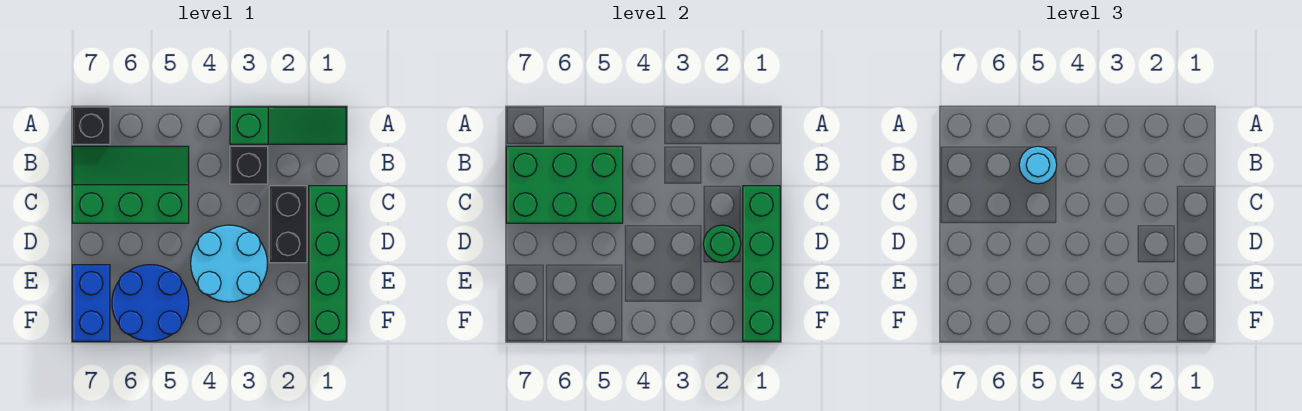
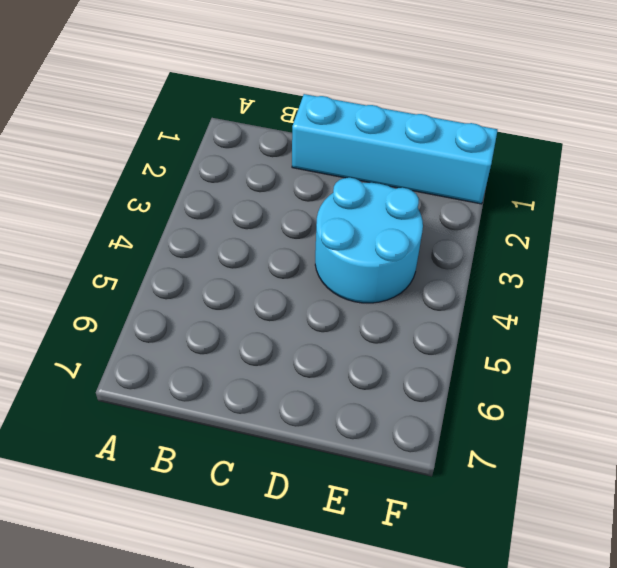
cyan 1x4 brick [292,94,498,204] -> green 1x4 brick [309,186,346,341]
none -> green 1x3 slope [230,107,346,144]
none -> black 1x1 brick [72,107,110,144]
none -> black 1x1 brick [230,146,268,184]

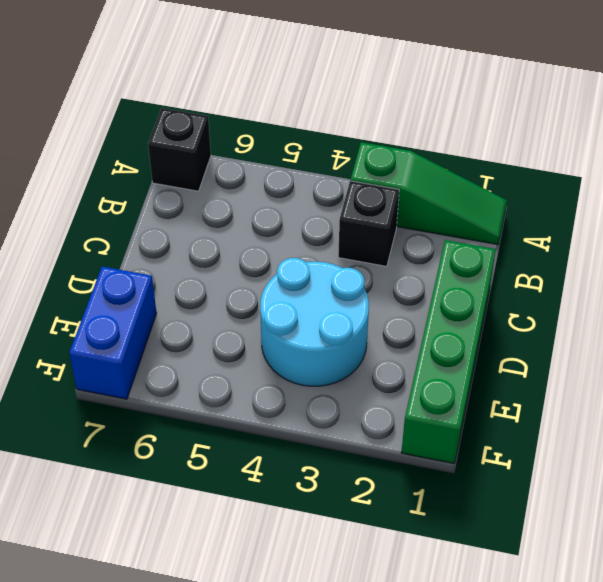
none -> green 2x3 slope [72,146,189,223]
none -> black 1x2 brick [269,186,307,263]
none -> blue 2x2 round brick [112,265,189,341]

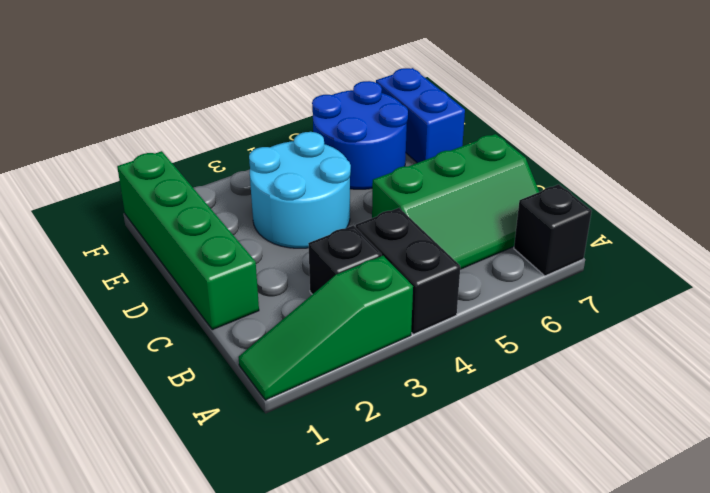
black 1x2 brick [356,208,460,334] -> black 1x2 brick moved to [269,186,307,263]
none -> green 2x3 brick [506,146,623,223]
none -> green 1x4 brick [743,186,780,341]
none -> green 1x1 round brick [703,225,741,263]

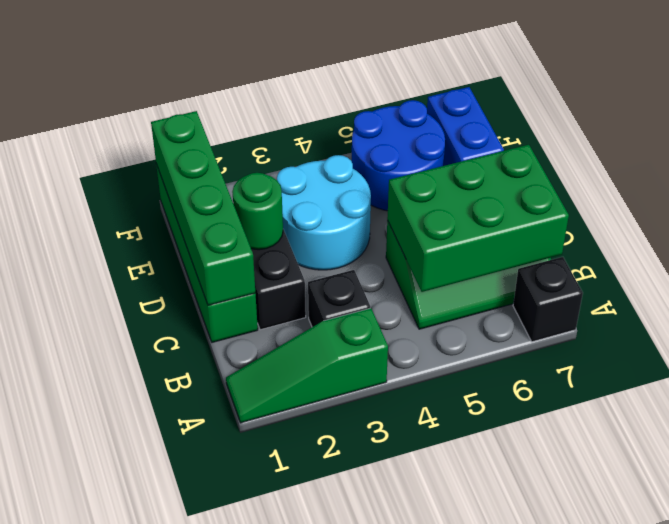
none -> cyan 1x1 round brick [1019,146,1057,184]

